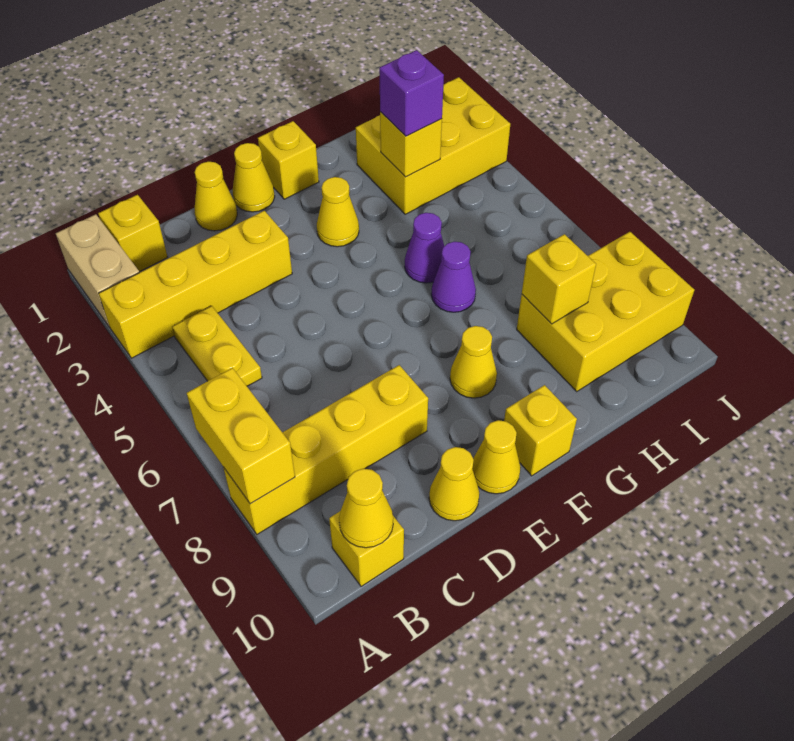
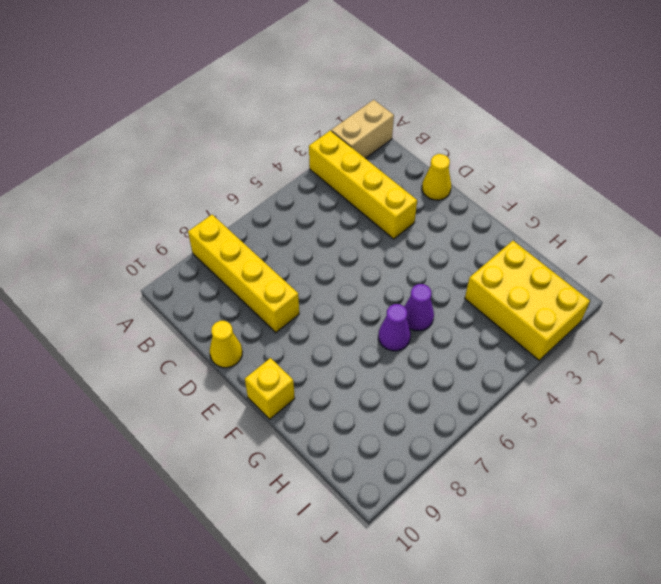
none -> yellow 1x1 brick [98,195,168,272]
none -> yellow 1x2 plate [172,306,262,386]
none -> yellow 1x1 brick [329,512,404,587]

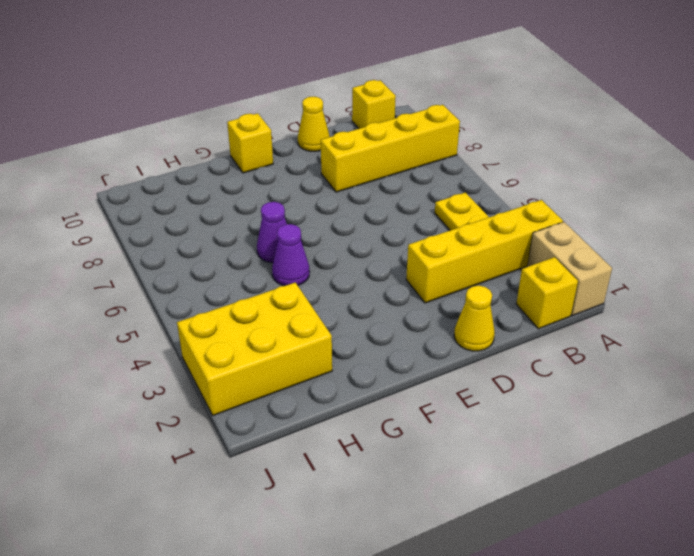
none -> yellow 1x1 cone [233,143,275,212]
none -> yellow 1x1 cone [472,420,521,494]
none -> yellow 1x1 brick [258,121,319,199]

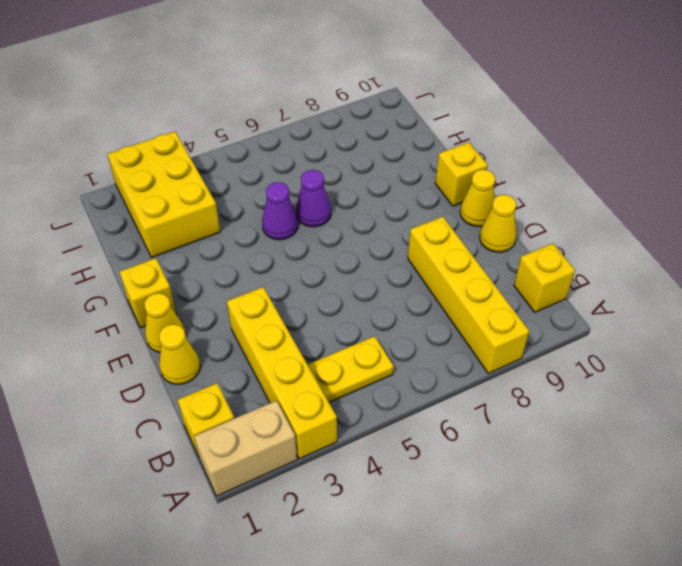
none -> yellow 1x1 cone [317,177,359,247]
none -> yellow 1x1 cone [450,326,497,398]
none -> yellow 2x3 brick [517,232,694,392]

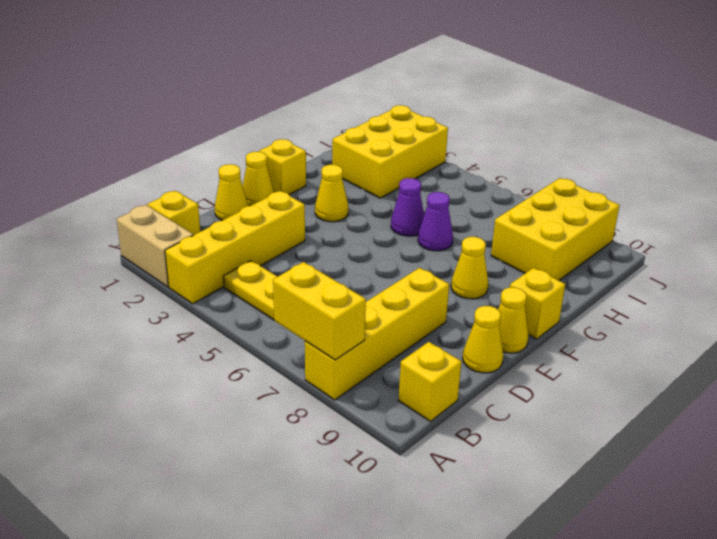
none -> yellow 1x1 cone [339,469,393,548]
none -> yellow 1x1 brick [380,112,442,177]
none -> yellow 1x1 brick [522,234,596,324]

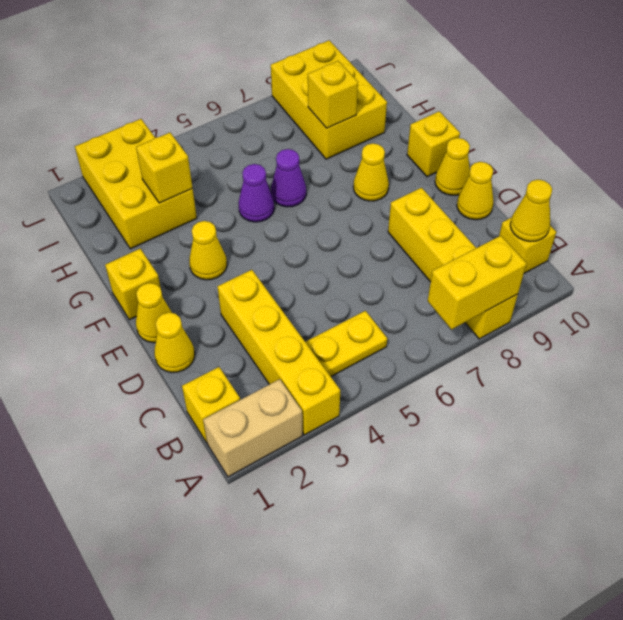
none -> purple 1x1 brick [379,50,444,136]

